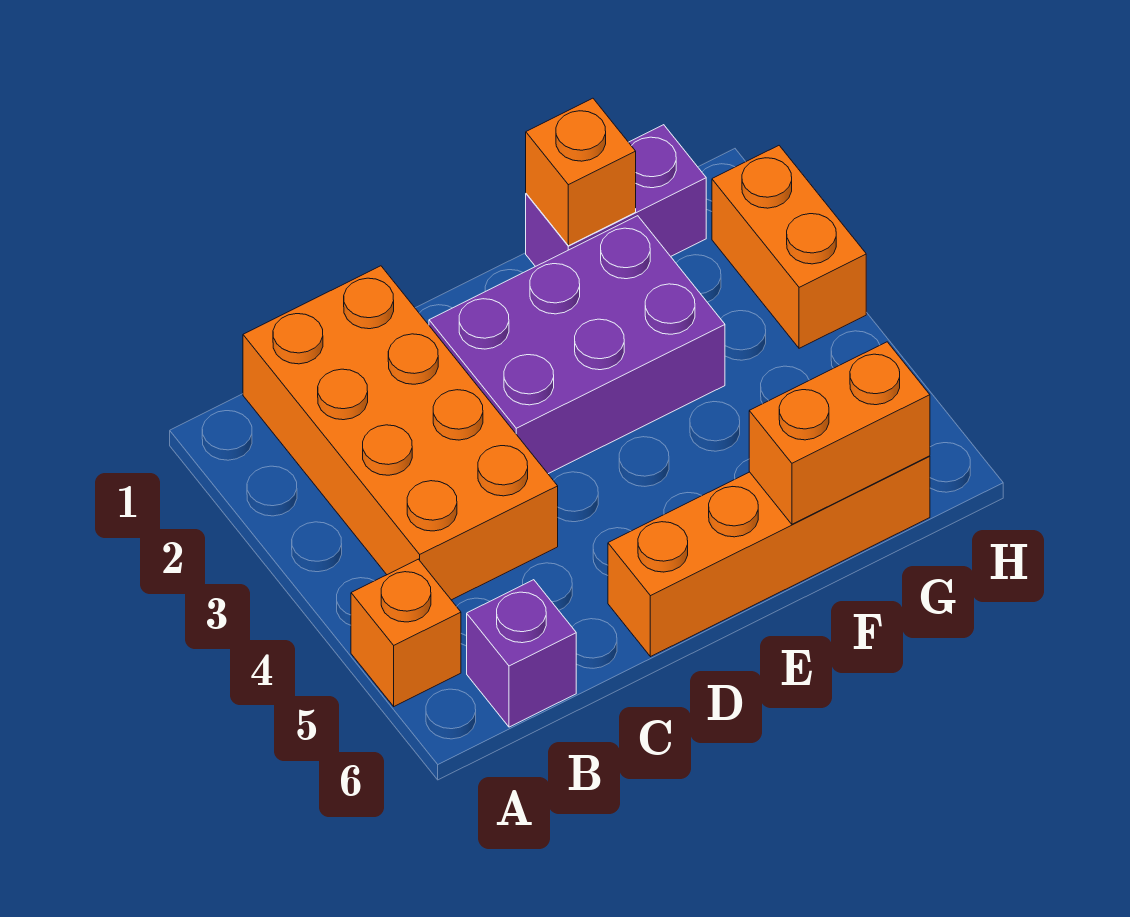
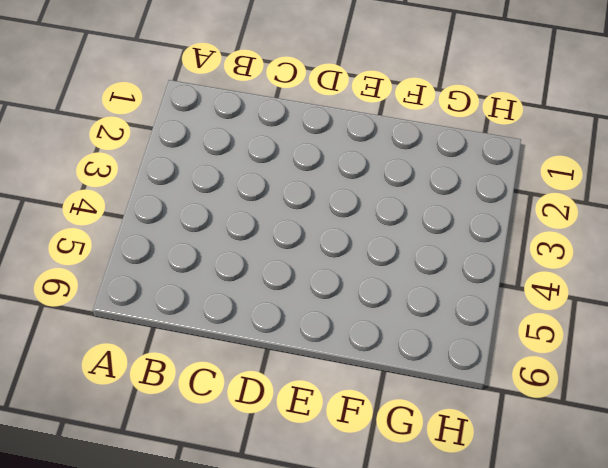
none -> orange 1x1 brick [351,559,461,706]
none -> orange 2x4 brick [243,266,558,600]

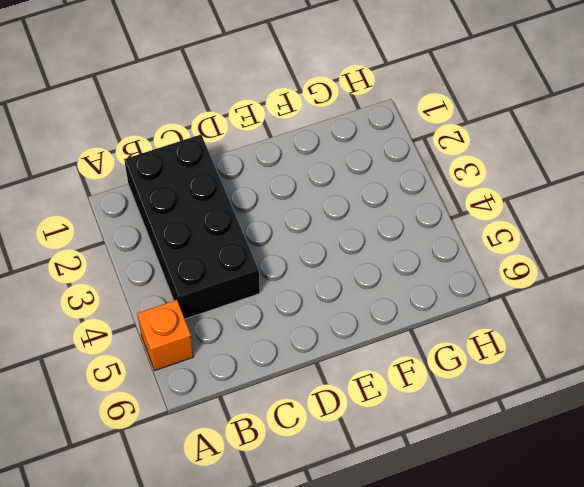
black 2x4 brick [124,135,260,319] -> orange 2x4 brick [243,266,558,600]
none -> purple 1x1 brick [467,580,576,727]
none -> purple 2x3 brick [429,216,725,474]

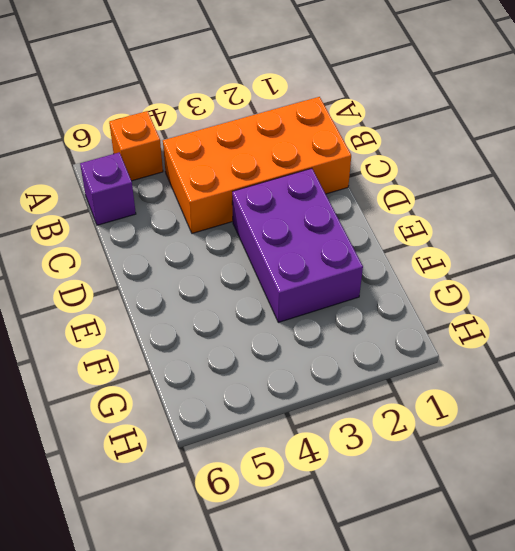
none -> orange 1x4 brick [608,456,930,657]
none -> purple 1x2 brick [526,125,706,267]

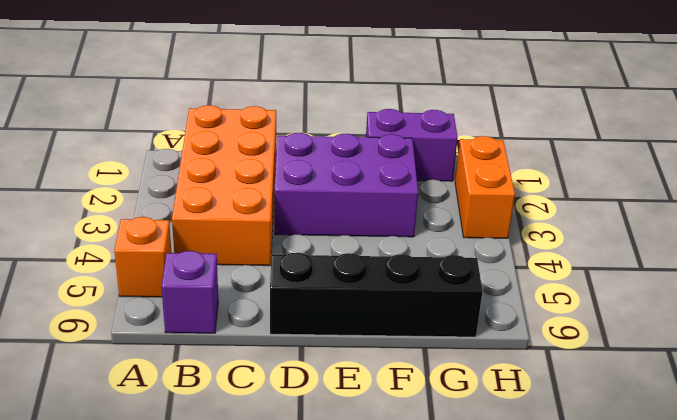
black 1x4 brick [270,253,483,337] -> orange 1x4 brick [608,456,930,657]
none -> orange 1x1 brick [526,98,636,246]
none -> orange 1x2 brick [749,342,930,524]

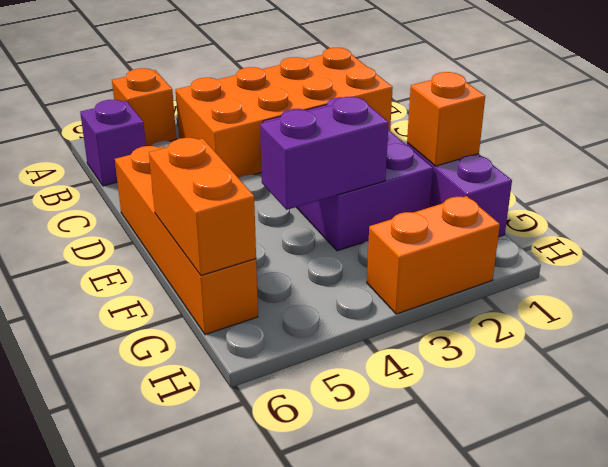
purple 1x2 brick [260,97,389,210] -> none

